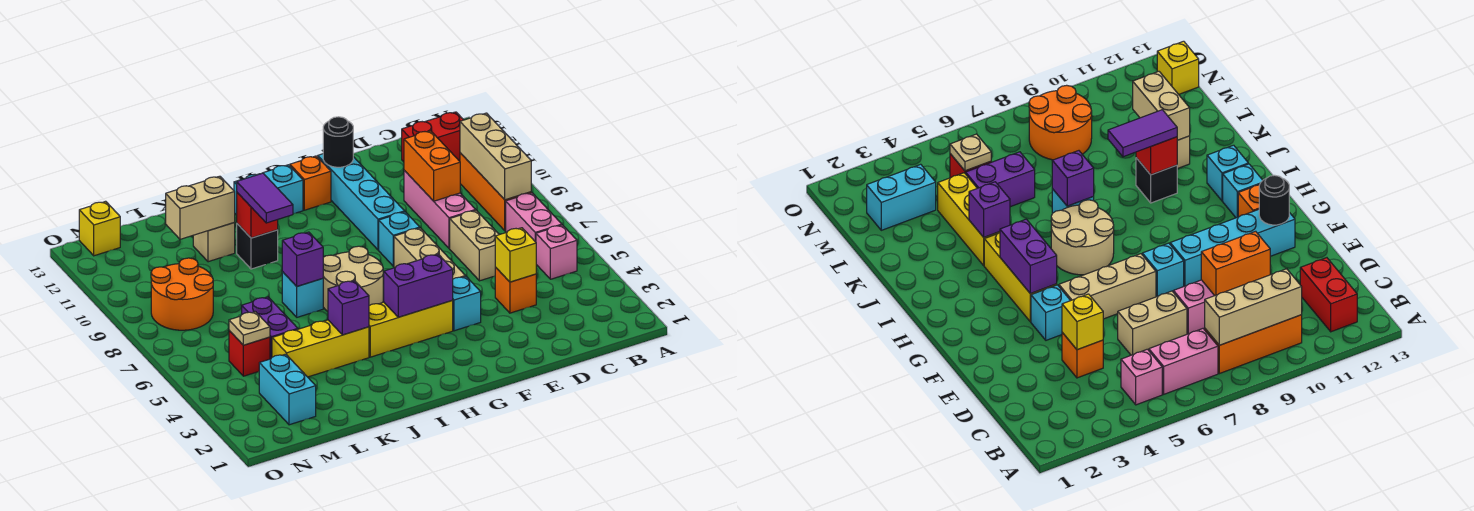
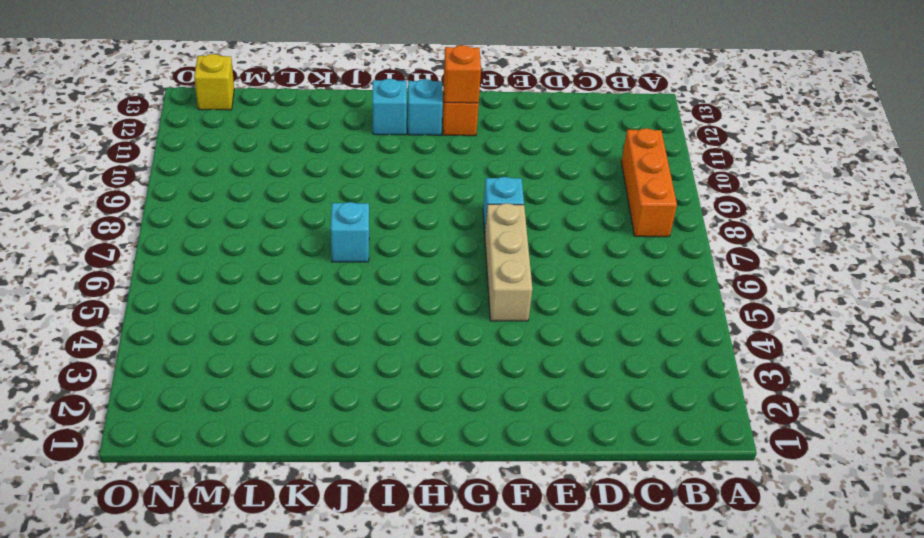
orange 1x1 brick [444,45,481,103] -> orange 1x1 brick moved to [495,267,536,313]
none -> pink 1x1 brick [536,225,577,279]
none -> pink 1x2 brick [506,193,562,242]
none -> red 1x2 brick [402,112,463,162]
none -> tan 1x2 brick [450,210,499,281]

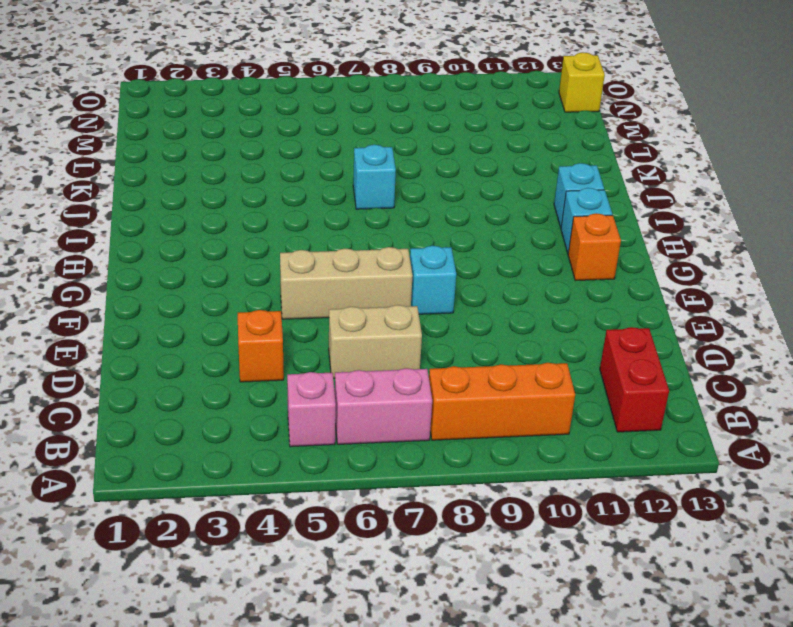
none -> pink 1x3 brick [404,170,476,248]
none -> cyan 1x1 brick [452,276,481,331]
none -> cyan 1x4 brick [318,154,405,250]
none -> yellow 1x3 brick [369,301,453,357]

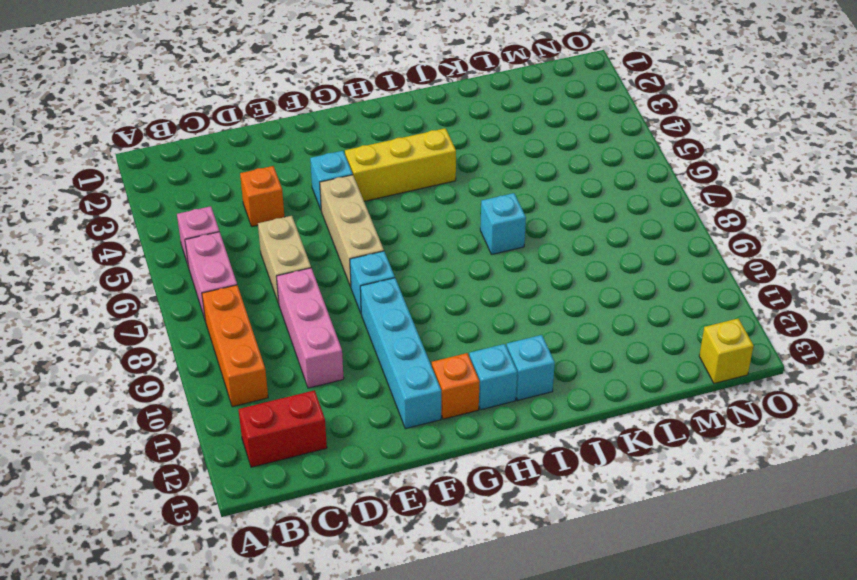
none -> tan 2x2 round brick [323,246,383,311]
none -> yellow 1x3 brick [272,320,369,377]
none -> black 1x1 brick [237,224,278,269]
none -> tan 1x1 brick [193,223,235,262]

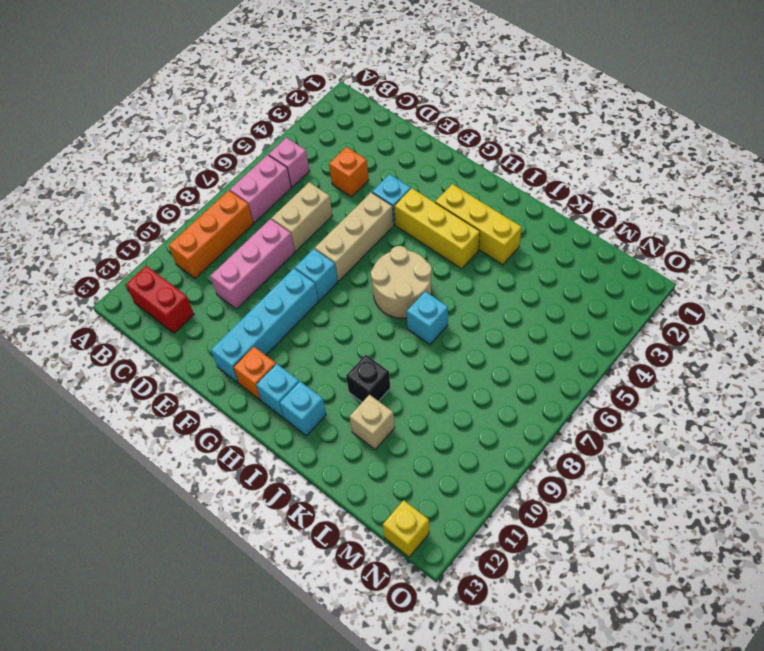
yellow 1x3 brick [435,184,522,265] -> yellow 1x3 brick moved to [272,320,369,377]
none -> purple 1x2 brick [242,297,298,359]
none -> cyan 1x2 brick [259,354,316,425]
none -> red 1x1 brick [229,331,270,376]
none -> orange 2x2 round brick [151,258,213,330]

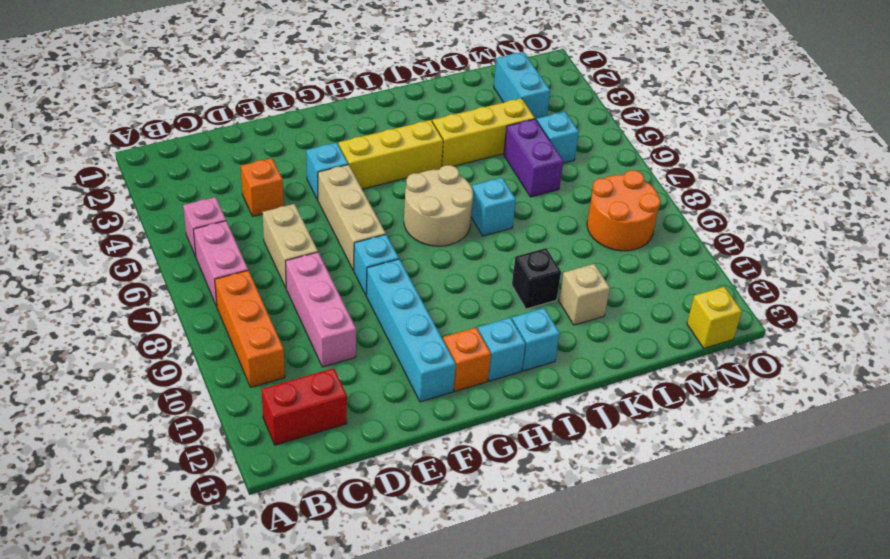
cyan 1x1 brick [537,112,579,163] -> red 1x1 brick [229,331,270,376]
none -> tan 1x3 brick [460,113,531,200]
none -> yellow 1x1 brick [495,228,536,282]
none -> orange 1x2 brick [404,131,460,201]
none -> black 1x1 round brick [323,117,353,167]

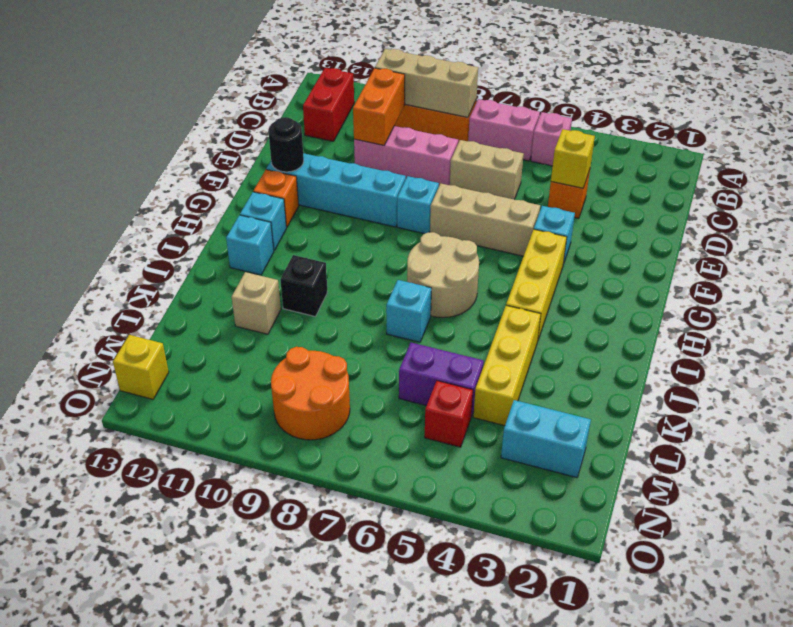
orange 1x2 brick [353,68,405,145] -> orange 1x2 brick turned to [404,131,460,201]
none -> purple 1x2 brick [383,254,453,317]
none -> purple 1x1 brick [328,281,369,335]
none -> purple 1x1 brick [282,232,323,286]
none -> red 1x1 brick [237,193,278,238]

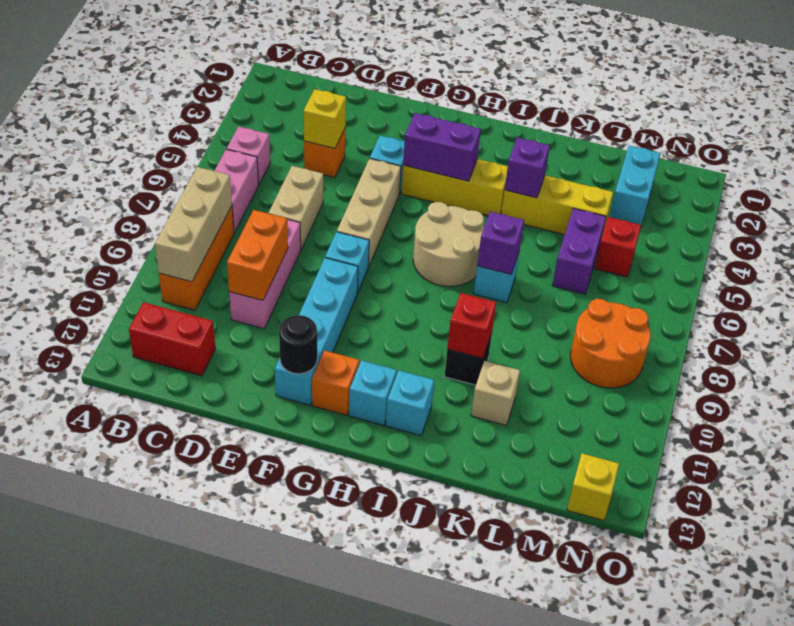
none -> tan 1x2 brick [166,176,235,239]
none -> tan 1x1 plate [229,312,270,345]
none -> purple 1x2 tile [237,173,293,223]

